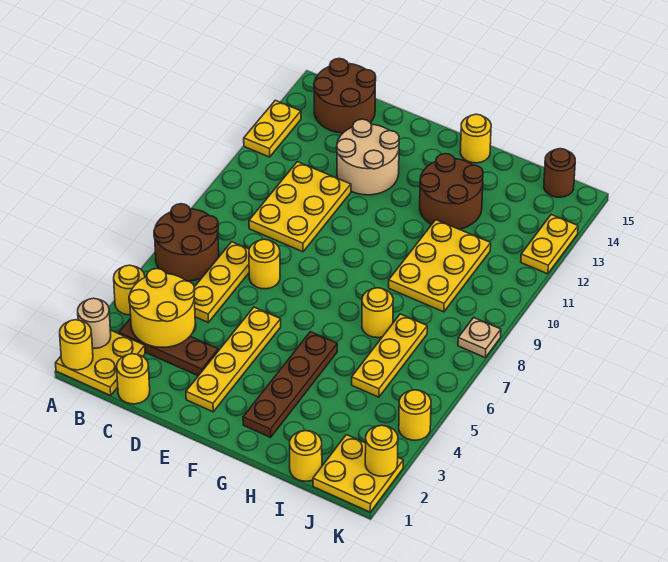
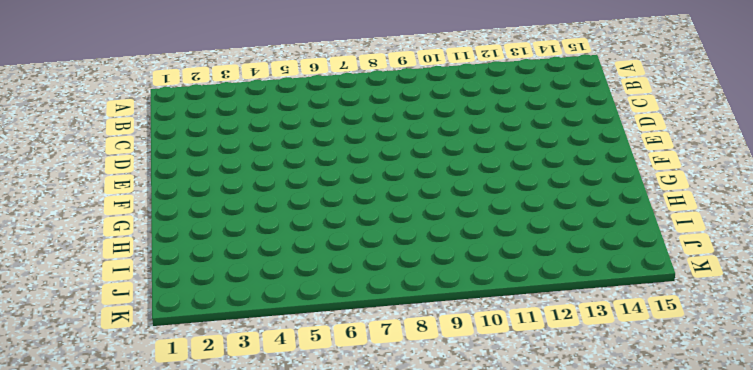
none -> yellow 2x2 plate [56,330,145,395]
none -> yellow 1x1 round brick [114,265,145,315]
none -> brown 2x2 round brick [154,204,219,281]

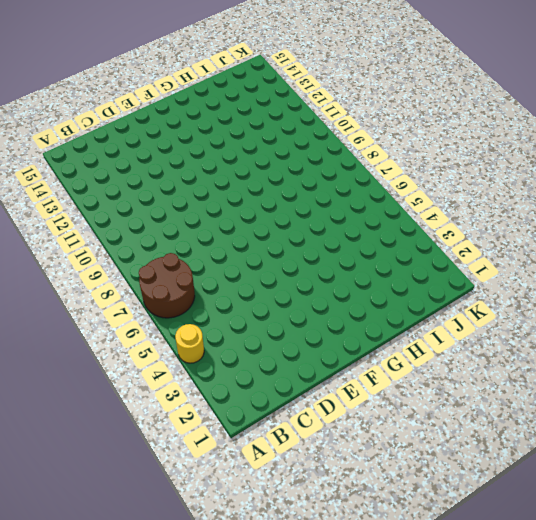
none -> yellow 2x2 plate [56,330,145,395]
none -> yellow 1x2 plate [244,100,301,157]
none -> brown 1x3 plate [119,319,218,376]

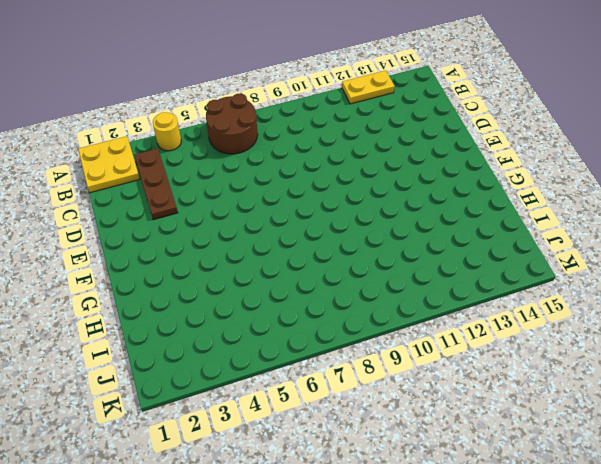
none -> brown 2x2 round brick [314,59,376,133]
none -> yellow 1x1 round brick [117,354,150,404]
none -> yellow 1x3 plate [194,242,249,322]

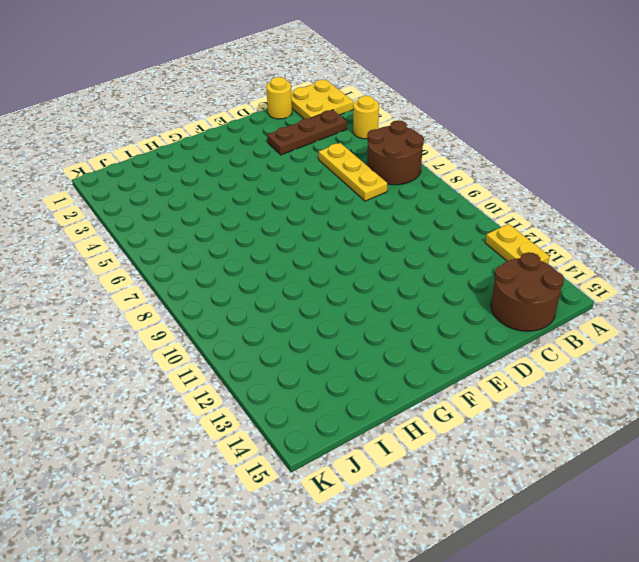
none -> yellow 2x3 plate [249,162,351,252]
none -> yellow 1x1 round brick [249,239,280,289]
none -> tan 2x2 round brick [337,119,399,195]

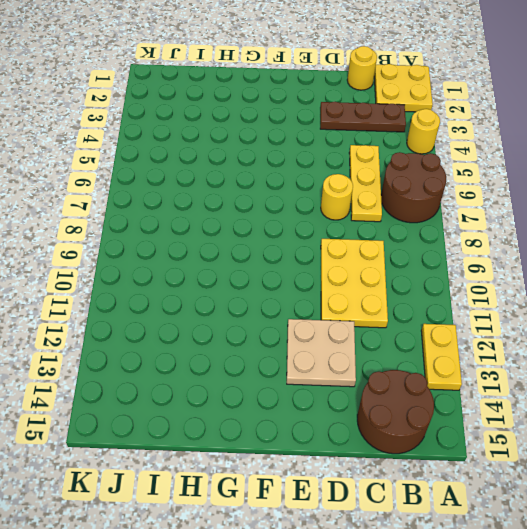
tan 2x2 plate [287,319,356,387] -> tan 2x2 round brick [337,119,399,195]
none -> yellow 1x4 plate [186,307,281,412]
none -> brown 1x4 plate [243,332,337,437]
none -> brown 2x2 round brick [420,154,483,229]

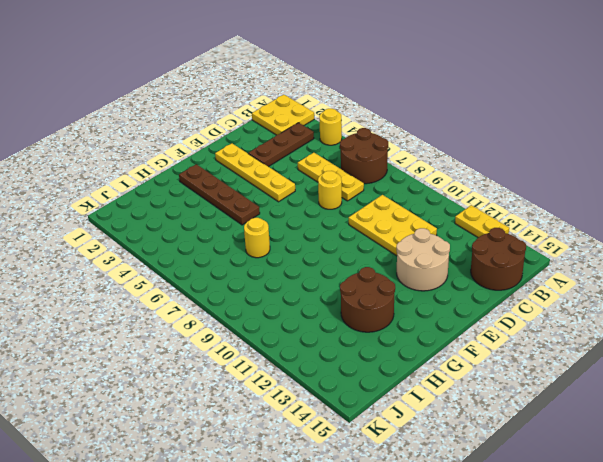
none -> yellow 1x1 round brick [117,354,150,404]
none -> yellow 1x1 round brick [460,114,491,163]
none -> yellow 2x3 plate [389,220,491,312]

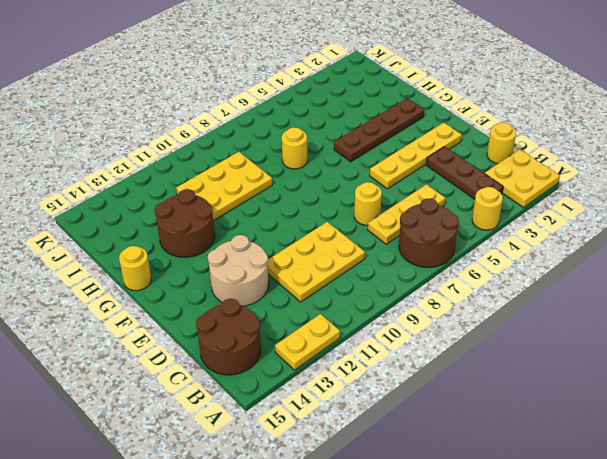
none -> yellow 1x1 round brick [290,431,322,481]
none -> yellow 1x3 plate [352,314,427,397]
none -> yellow 2x2 plate [313,435,403,512]

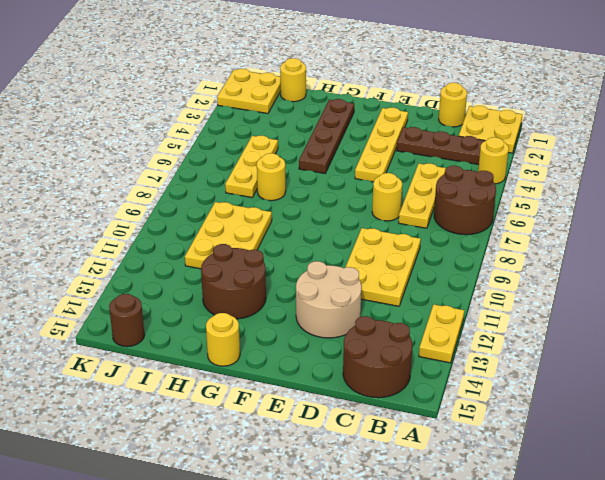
none -> yellow 1x1 round brick [399,390,431,440]
none -> tan 1x1 plate [458,318,501,357]
none -> yellow 1x2 plate [521,215,578,274]

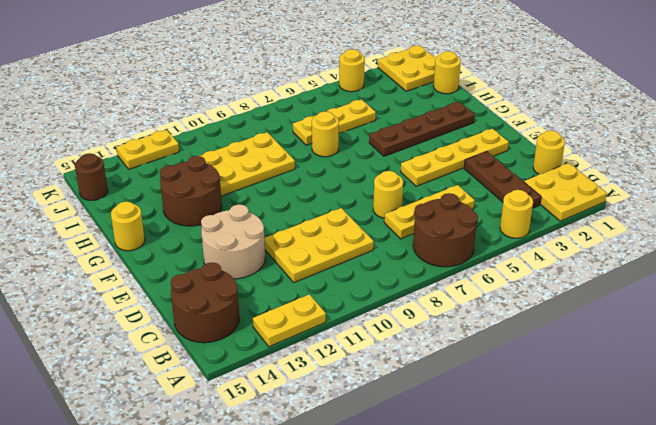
none -> tan 1x1 plate [458,318,501,357]
none -> yellow 1x1 round brick [60,320,93,370]
none -> tan 1x1 round brick [78,298,111,348]

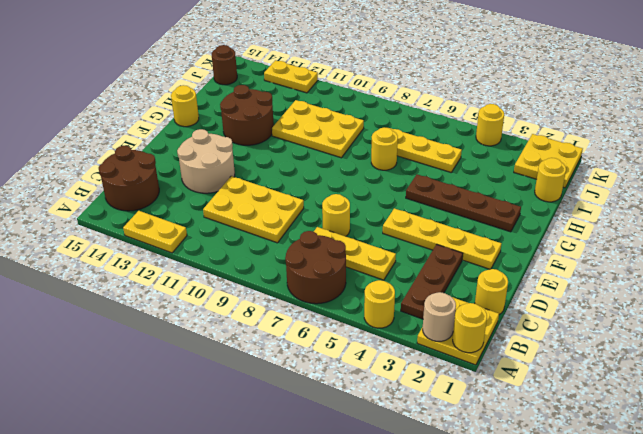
none -> tan 1x1 plate [458,318,501,357]
none -> yellow 2x2 round brick [129,269,195,347]
none -> yellow 1x1 round brick [365,425,398,476]

